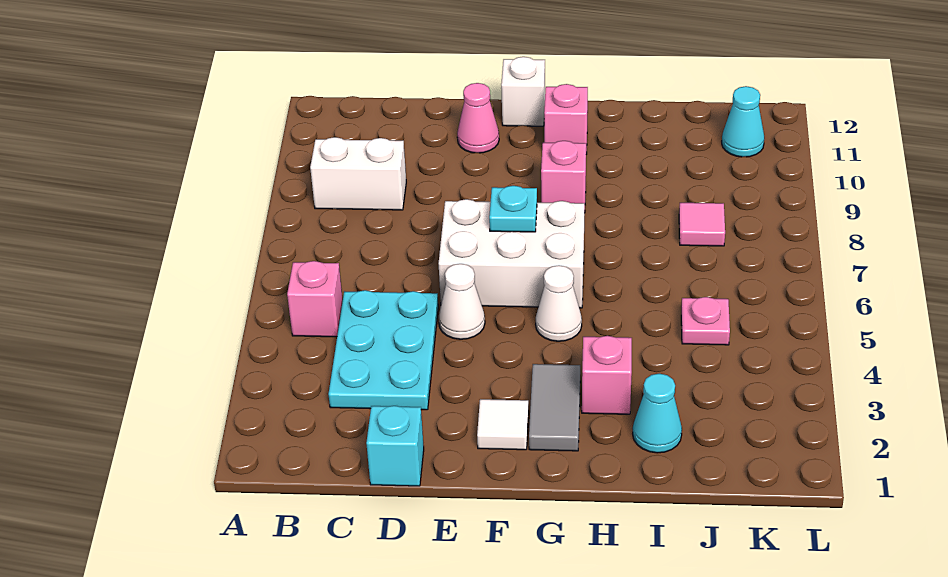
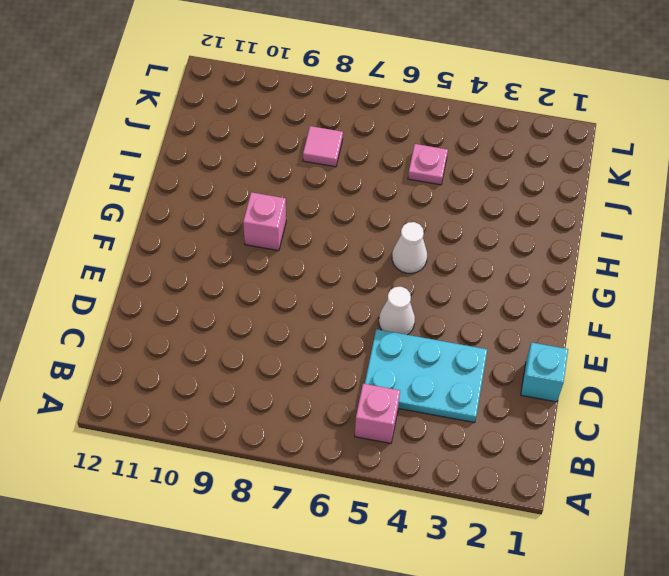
none -> white 1x2 brick [310,137,406,210]
none -> white 2x3 brick [439,199,584,308]
none -> pink 1x1 cone [457,83,499,153]

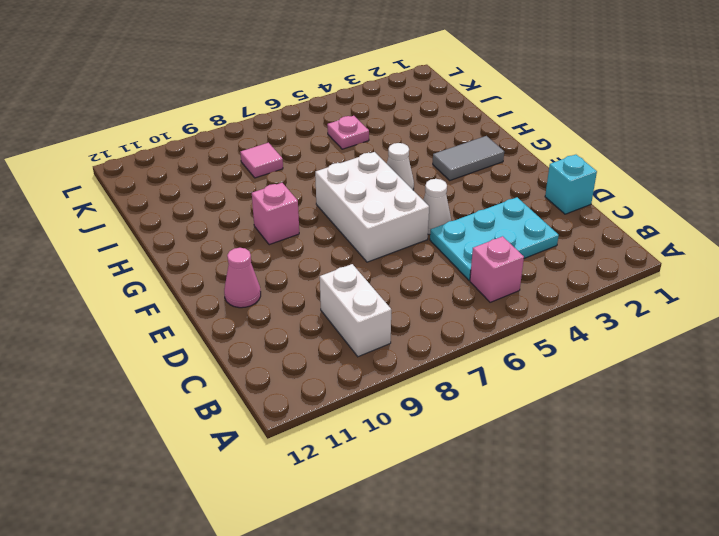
none -> white 1x1 tile [477,399,529,450]
none -> white 1x1 brick [501,57,545,126]
none -> pink 1x1 brick [544,84,588,154]

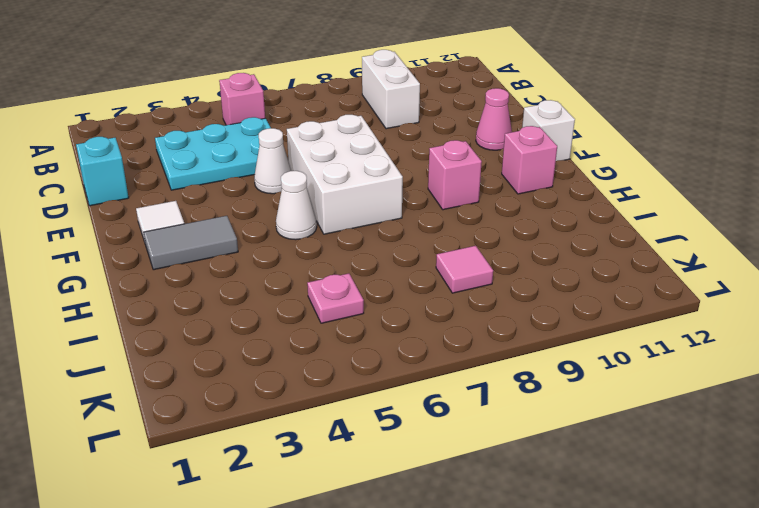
none -> pink 1x1 brick [582,336,632,414]
none -> cyan 1x1 cone [633,374,682,453]
none -> cyan 1x1 cone [722,86,764,157]

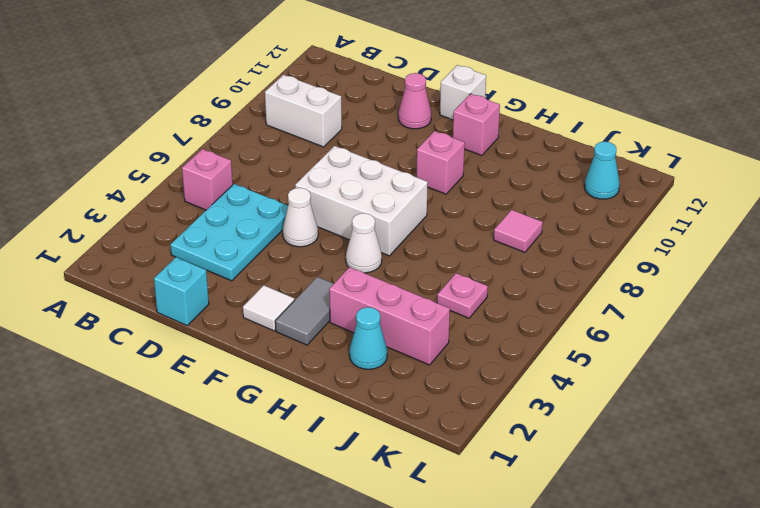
pink 1x3 brick [329,267,450,365] -> pink 1x1 brick [582,336,632,414]
none -> cyan 1x1 plate [489,186,537,232]

